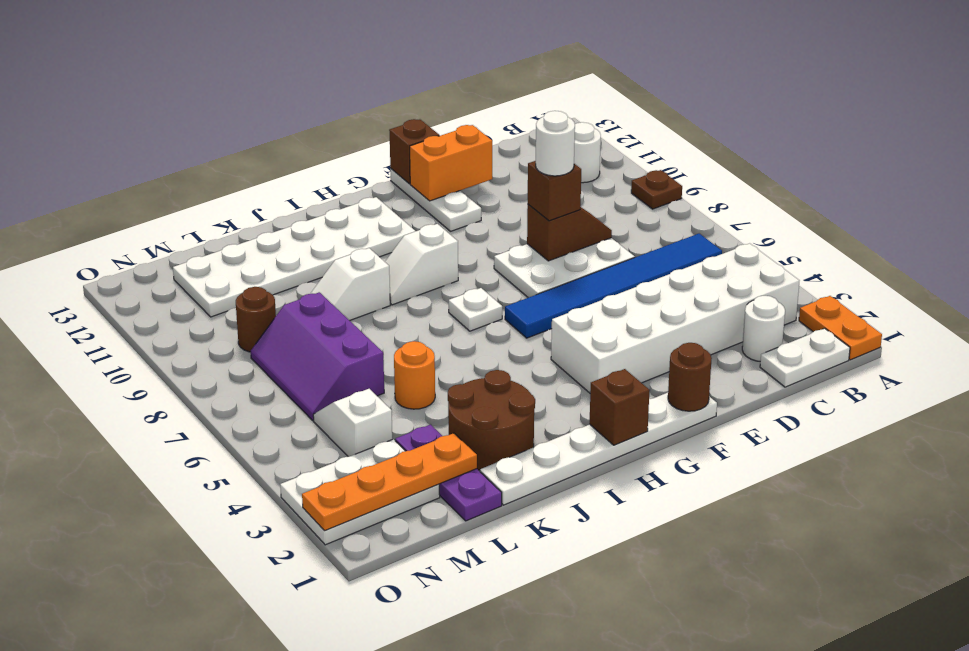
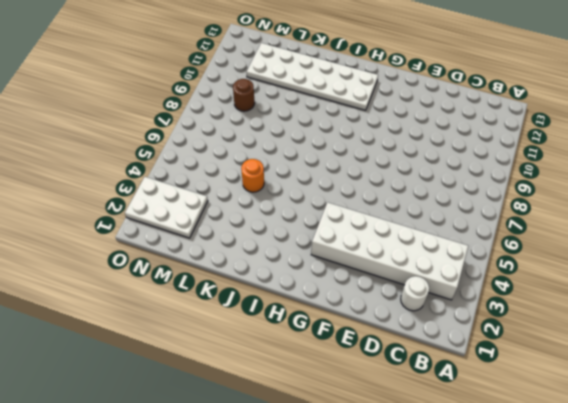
none -> orange 1x2 plate [799,296,882,360]
none -> brown 1x1 plate [631,170,682,209]
none -> white 1x2 plate [760,328,850,387]

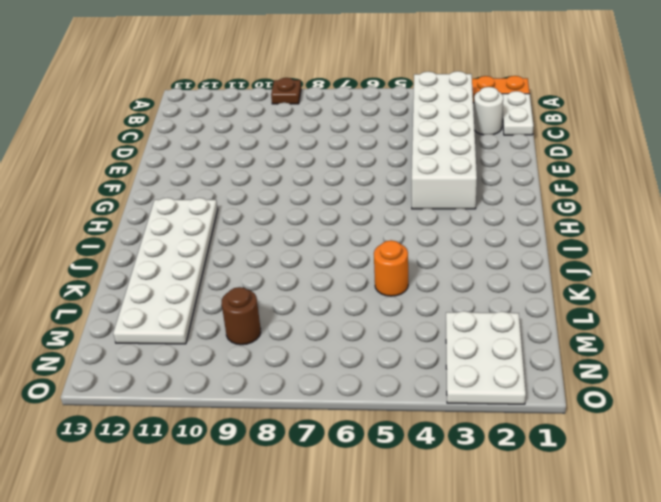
none -> blue 1x6 tile [505,234,722,338]
none -> white 1x1 round brick [574,122,601,183]
none -> white 2x3 plate [494,238,635,298]

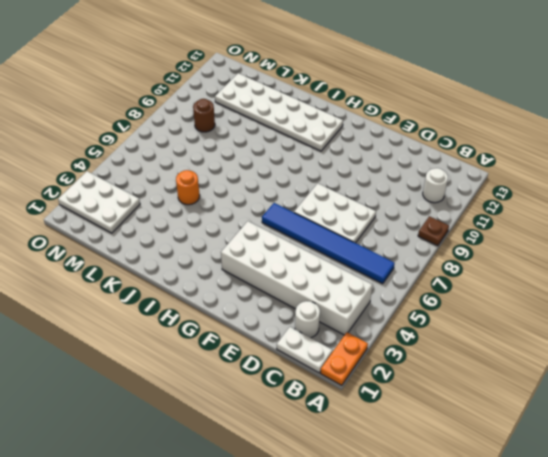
none -> white 1x6 plate [480,393,717,505]
none -> white 1x3 plate [390,169,481,231]
none -> white 1x1 plate [449,288,502,331]

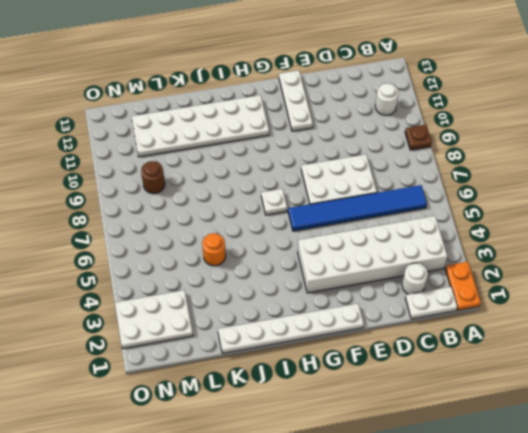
none -> white 1x2 slope [385,224,458,305]
none -> brown 2x2 round brick [448,370,535,470]
none -> white 1x2 slope [310,248,390,321]

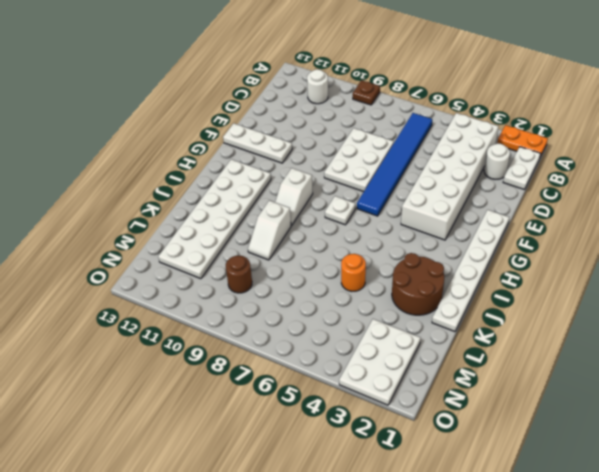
none -> purple 1x3 plate [395,425,502,521]
none -> purple 2x3 slope [251,292,384,420]
none -> white 1x2 slope [313,389,392,457]

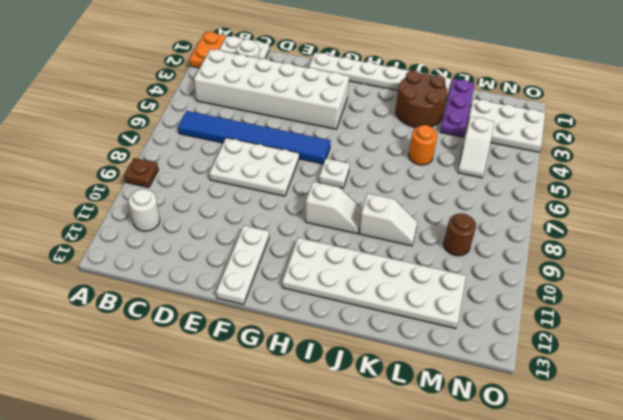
none -> purple 2x3 slope [251,292,384,420]
none -> brown 1x2 slope [527,204,612,261]
none -> orange 1x2 brick [410,125,492,201]

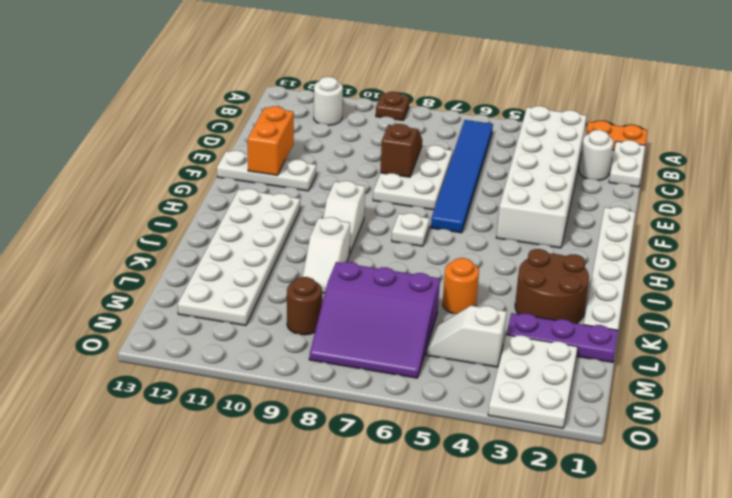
purple 3x3 slope [309,262,440,378] -> purple 2x3 slope [251,292,384,420]
none -> brown 1x1 round brick [668,343,712,411]
none -> brown 1x1 brick [389,119,439,184]
none -> brown 1x1 brick [589,369,650,445]

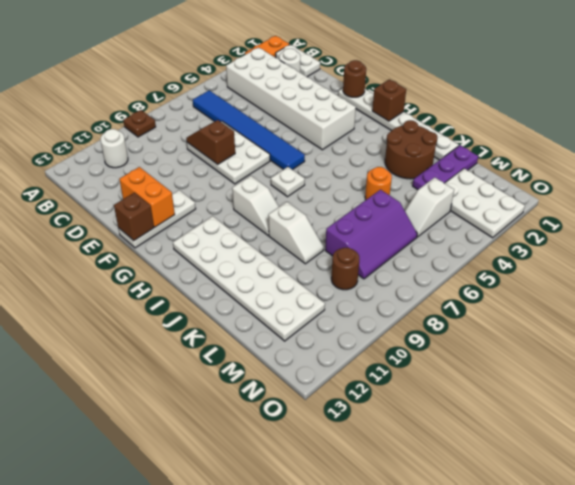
none -> orange 1x4 plate [302,433,477,530]
none -> brown 1x1 brick [528,161,581,221]
none -> white 1x1 round brick [536,111,575,176]

